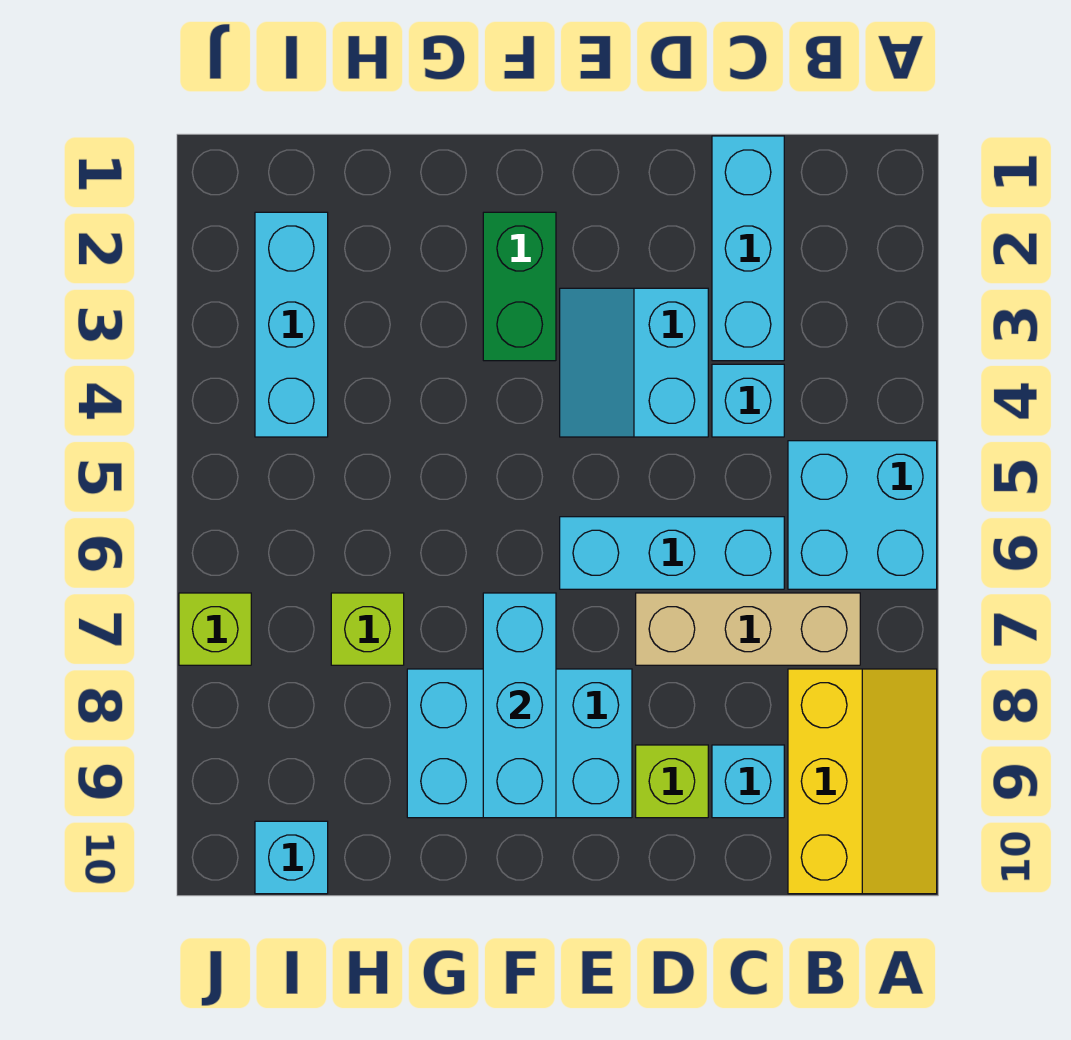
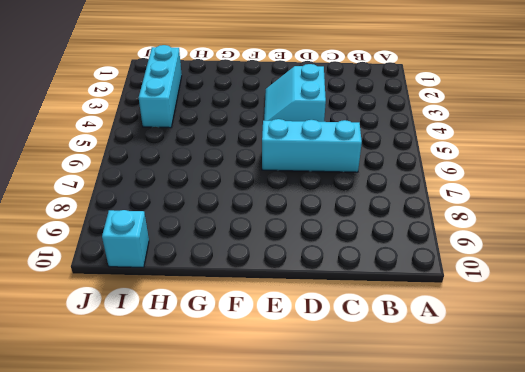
none -> cyan 2x2 brick [788,441,937,589]
none -> yellow 2x3 slope [788,669,937,894]
none -> tan 1x3 brick [636,593,860,665]

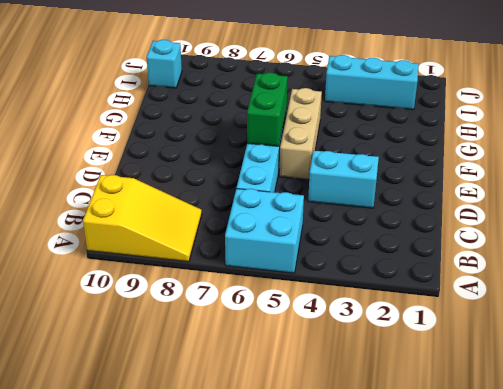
yellow 2x3 slope [83,175,202,262] -> yellow 2x3 slope turned to [788,669,937,894]
tan 1x3 brick [280,88,322,180] -> tan 1x3 brick moved to [636,593,860,665]
green 1x2 brick [247,73,288,146] -> green 1x2 brick turned to [483,212,556,361]
none -> cyan 1x3 brick [712,136,784,361]
none -> cyan 1x1 brick [712,364,784,437]
none -> cyan 1x1 brick [712,745,784,818]

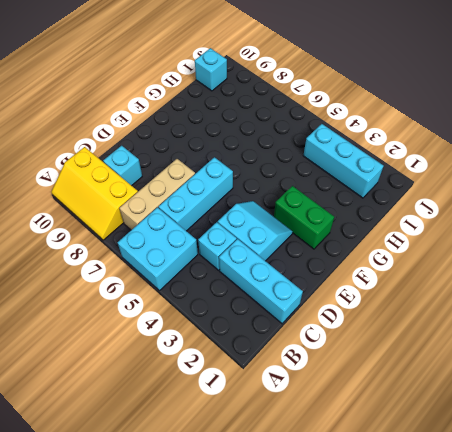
none -> lime 1x1 brick [636,745,708,818]
none -> cyan 2x3 brick [407,669,632,818]
none -> lime 1x1 brick [331,593,404,665]

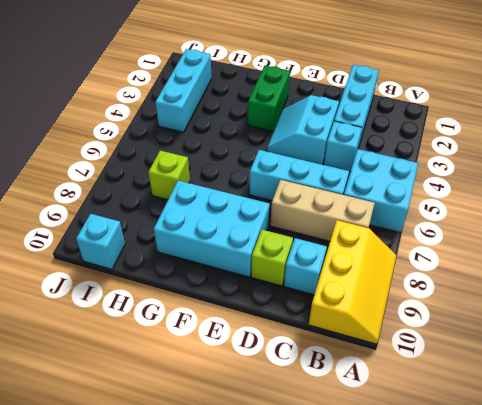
none -> lime 1x1 brick [179,593,251,665]
none -> cyan 1x3 brick [483,593,556,818]

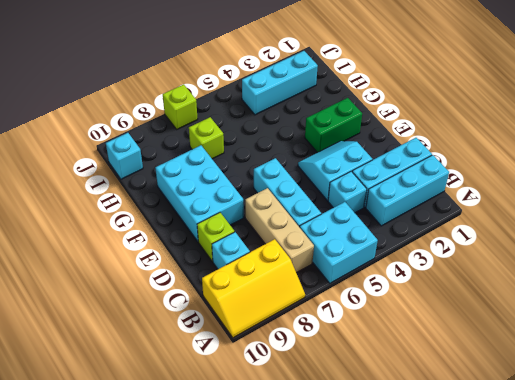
cyan 1x3 brick [366,155,449,226] -> cyan 1x3 brick moved to [483,593,556,818]

